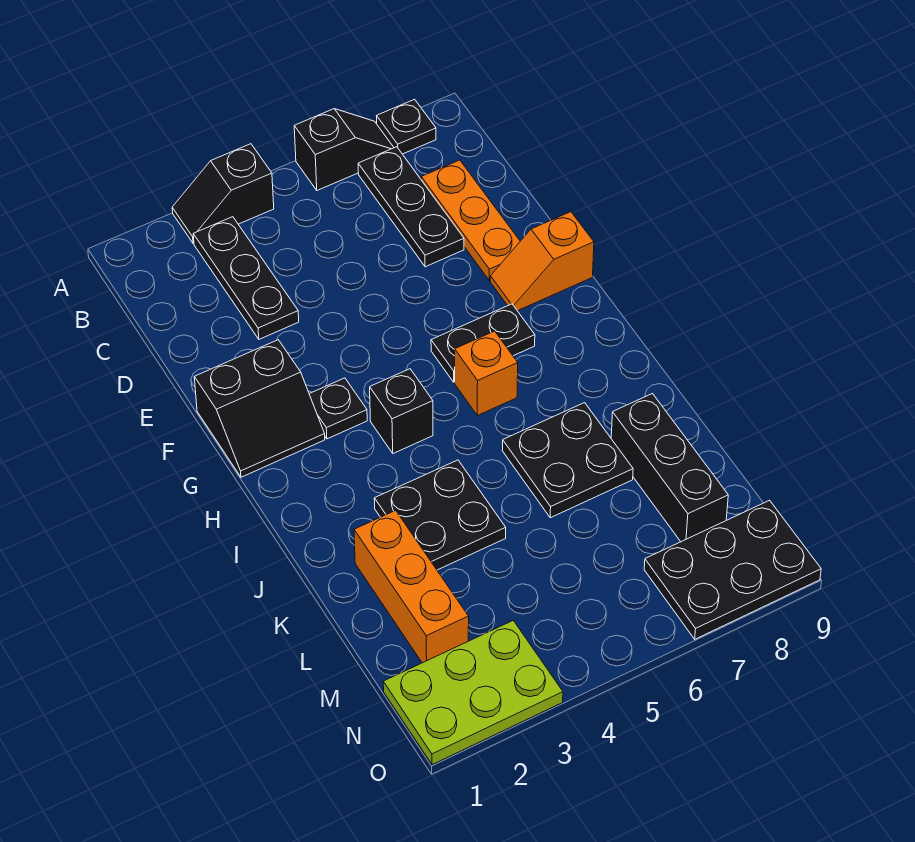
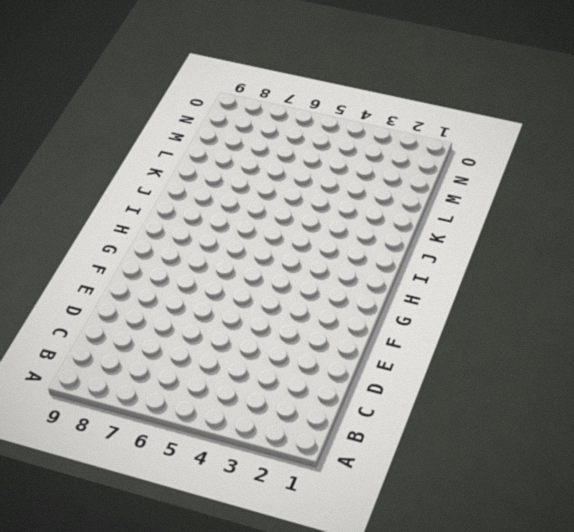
none -> black 1x2 slope [172,144,274,243]
none -> black 1x2 slope [294,109,394,190]
none -> black 1x1 plate [377,99,436,154]

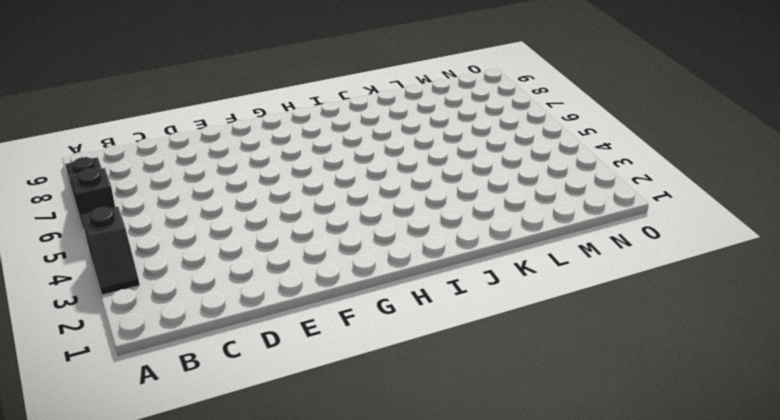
none -> black 1x3 plate [193,217,299,339]
none -> black 1x3 plate [358,147,464,267]
none -> orange 1x3 plate [421,160,520,281]

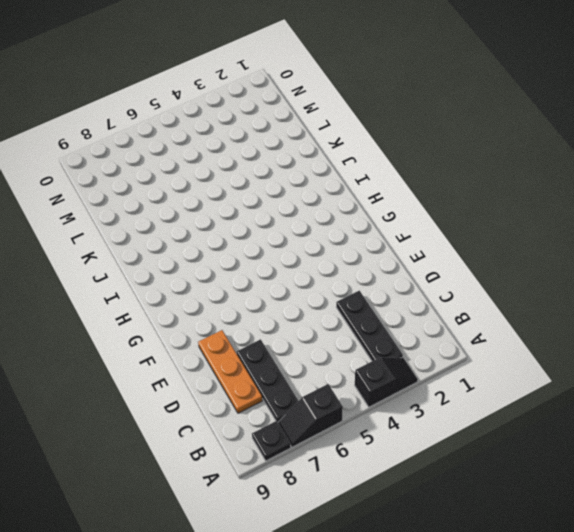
none -> black 2x2 slope [194,340,325,477]
none -> orange 1x2 slope [490,212,594,311]
none -> black 1x1 plate [309,378,367,439]

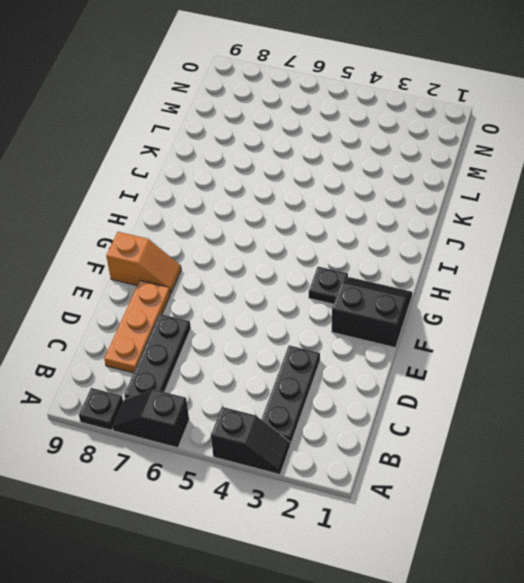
none -> black 1x2 plate [431,304,535,382]
none -> black 1x1 brick [370,369,433,453]
none -> orange 1x1 brick [455,331,518,415]

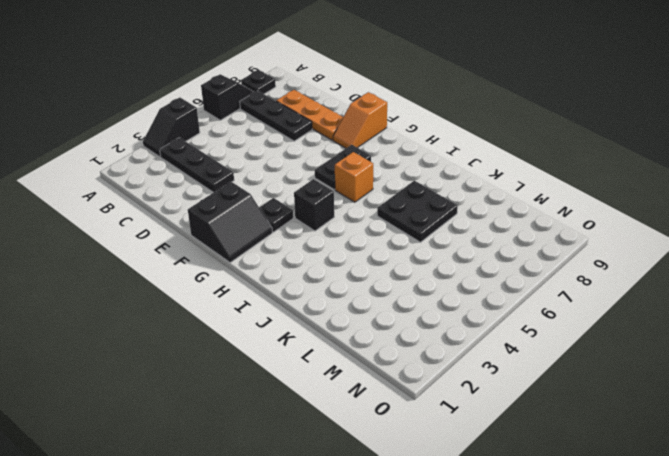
none -> black 2x2 plate [374,460,506,570]
none -> orange 1x3 brick [354,510,469,663]
none -> black 1x3 brick [611,394,728,542]

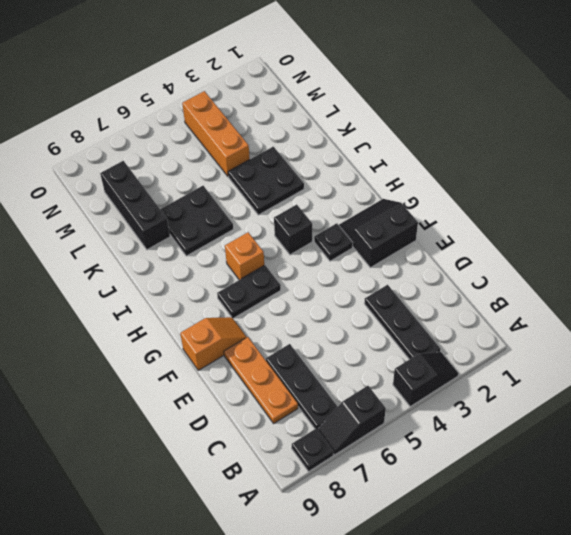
orange 1x3 brick [182,91,250,176] -> orange 1x3 brick moved to [354,510,469,663]
none -> lime 2x3 plate [383,621,563,765]
none -> black 2x3 plate [644,500,821,639]

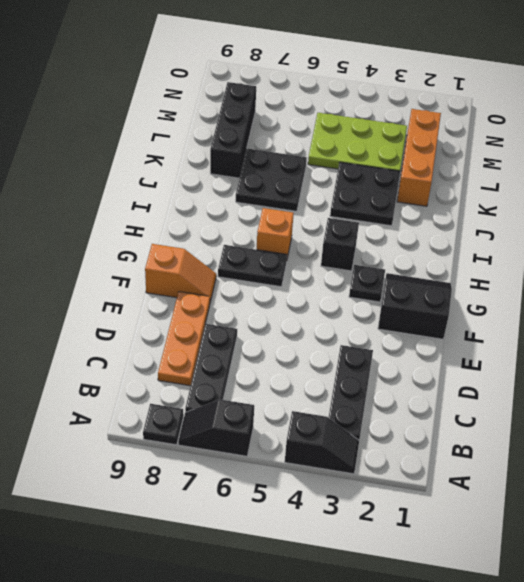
lime 2x3 plate [308,113,407,171] -> lime 2x3 plate moved to [383,621,563,765]
none -> black 2x3 plate [644,500,821,639]

